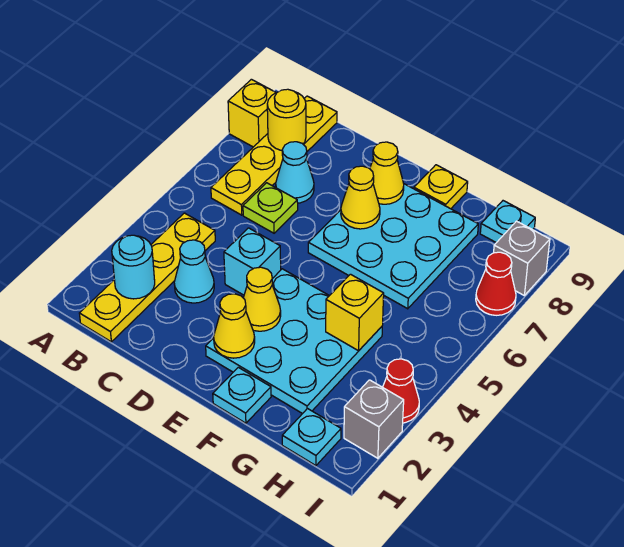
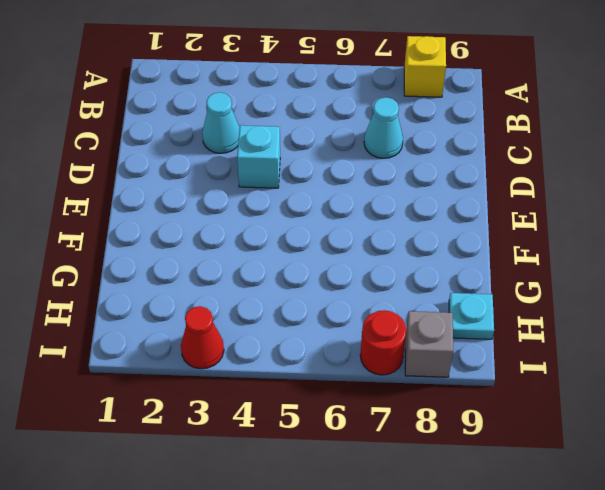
red 1x1 round brick [360,310,406,375] -> red 1x1 cone [476,252,516,315]
none -> yellow 1x4 plate [79,213,215,342]
none -> yellow 1x4 plate [211,96,337,215]
none -> lime 1x1 plate [243,183,298,233]

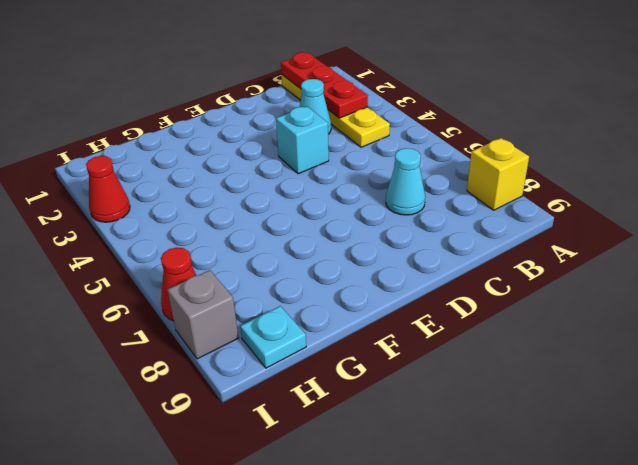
red 1x3 plate [281,52,368,118] -> cyan 1x1 round brick [112,235,155,299]
none -> yellow 1x4 plate [211,96,337,215]
none -> lime 1x1 plate [243,183,298,233]
none -> cyan 3x3 plate [206,269,382,414]

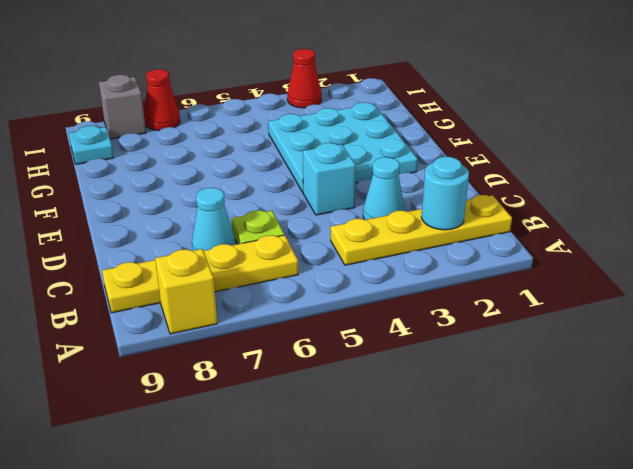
none -> cyan 3x3 plate [308,184,478,309]
none -> cyan 1x1 plate [213,367,271,423]
none -> yellow 1x1 plate [414,165,468,209]

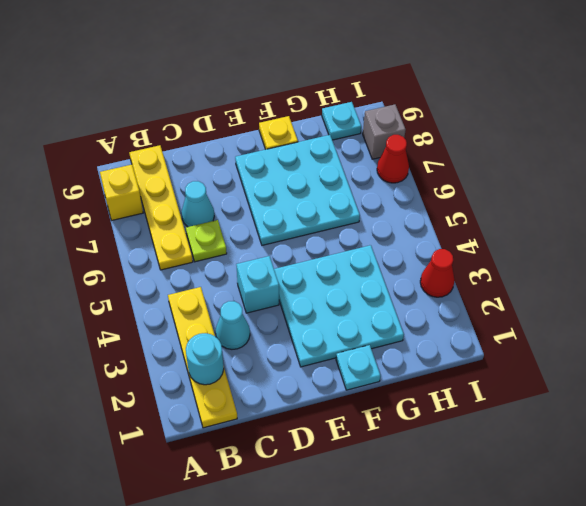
none -> cyan 1x1 plate [282,409,341,466]
none -> grey 1x1 brick [344,380,404,458]
none -> yellow 1x1 round brick [267,89,306,150]

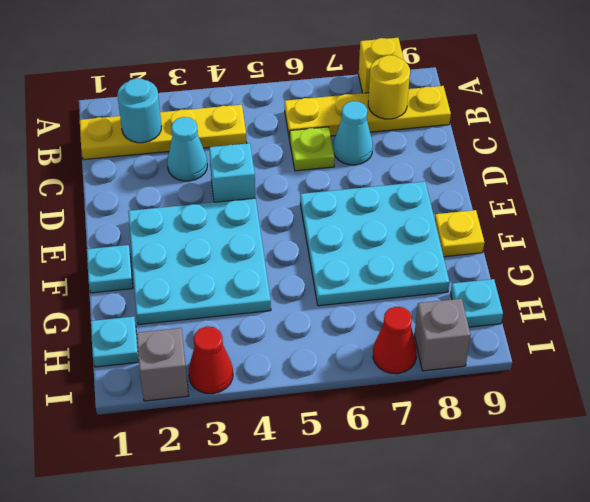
none -> yellow 1x1 cone [214,294,255,358]
none -> yellow 1x1 cone [243,267,281,331]
none -> yellow 1x1 cone [341,166,380,229]

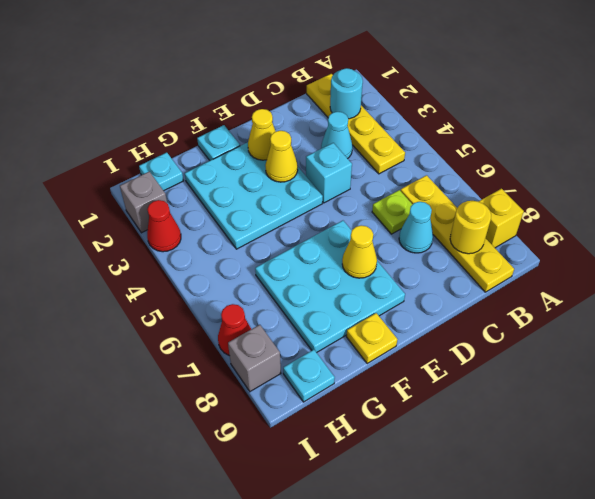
none -> yellow 1x1 cone [370,142,404,204]
none -> yellow 1x1 brick [326,274,384,351]

